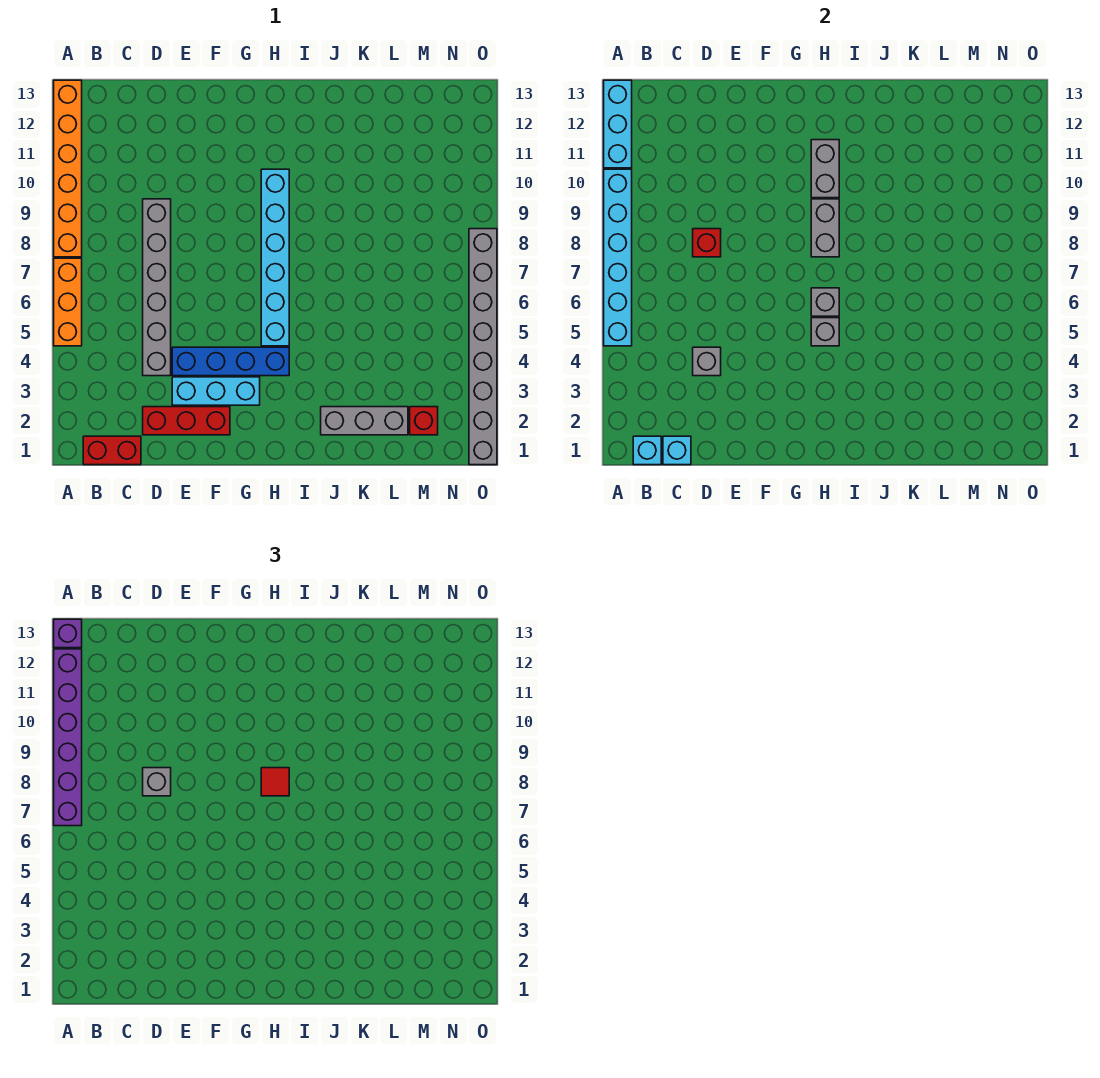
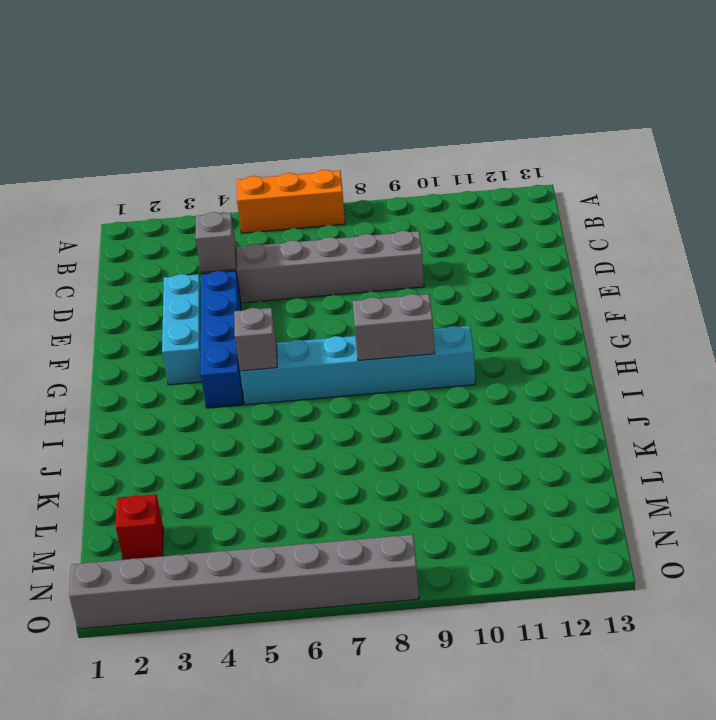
none -> orange 1x6 brick [54,80,82,257]
none -> red 1x2 brick [83,436,141,465]
none -> red 1x3 brick [143,407,230,435]

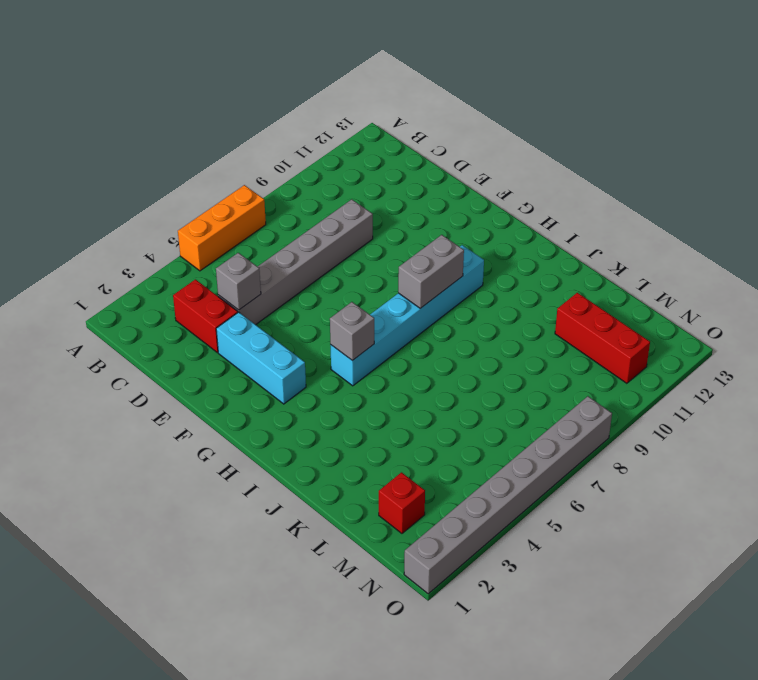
red 1x2 brick [173,279,238,352] -> red 1x2 brick moved to [83,436,141,465]
red 1x3 brick [555,293,650,383] -> red 1x3 brick moved to [143,407,230,435]
none -> orange 1x6 brick [54,80,82,257]
none -> blue 1x4 brick [172,347,289,376]
none -> grey 1x3 brick [321,407,408,435]

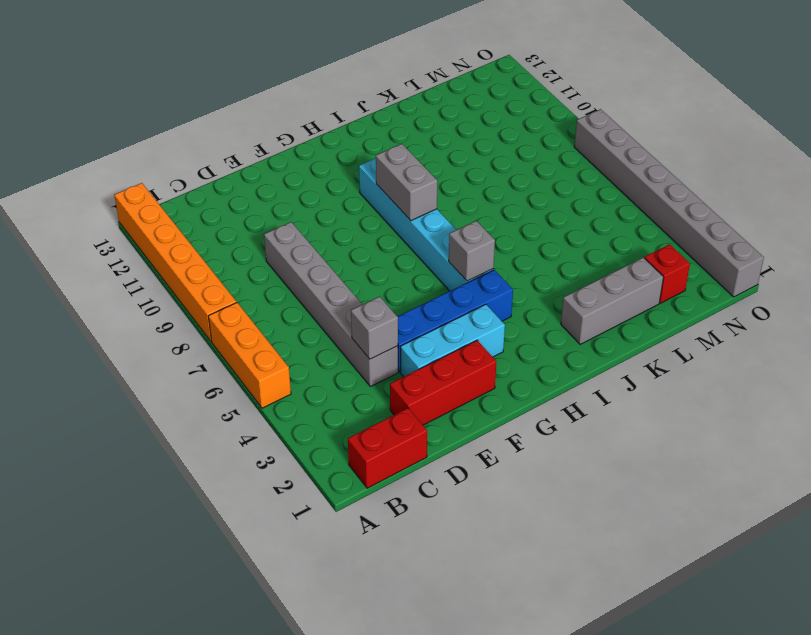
none -> cyan 1x6 brick [604,169,632,346]
none -> cyan 1x3 brick [604,80,632,168]
none -> cyan 1x1 brick [633,436,661,465]

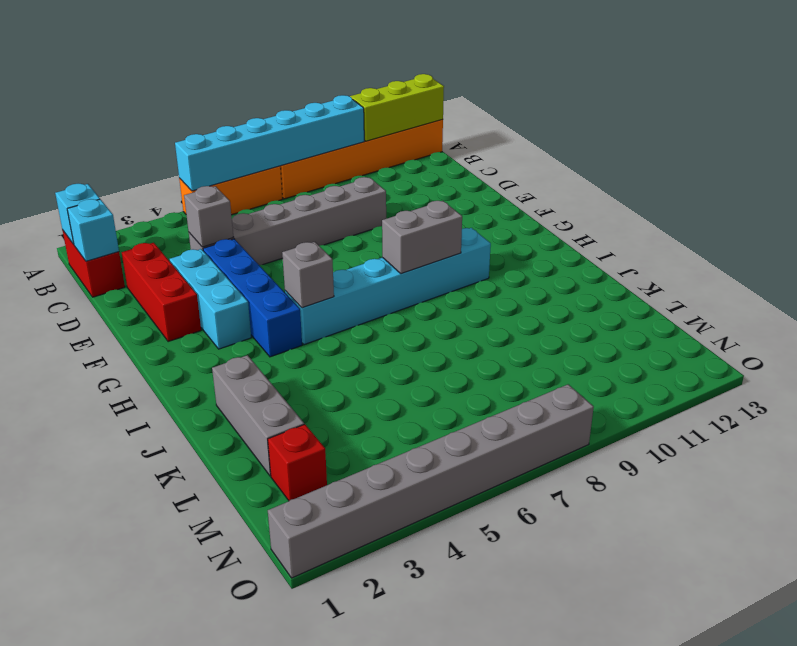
lime 1x3 brick [350,74,444,141] -> cyan 1x3 brick [604,80,632,168]
none -> red 1x1 brick [693,229,721,257]
none -> grey 1x1 brick [811,288,839,316]
none -> grey 1x2 brick [811,140,839,198]

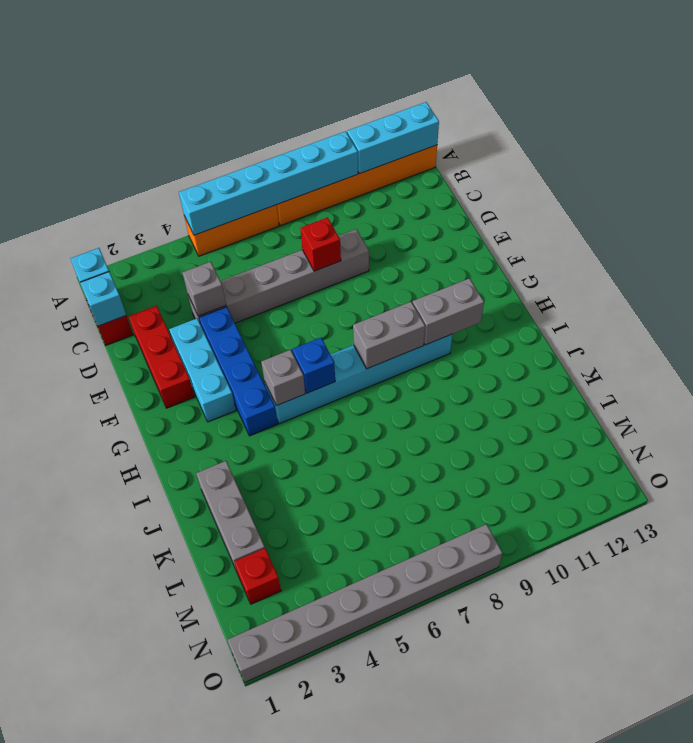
blue 1x1 brick [292,338,335,393] -> grey 1x1 brick [811,288,839,316]
none -> purple 1x6 brick [54,649,82,826]
none -> purple 1x1 brick [54,619,82,648]
none -> grey 1x1 brick [143,768,171,796]

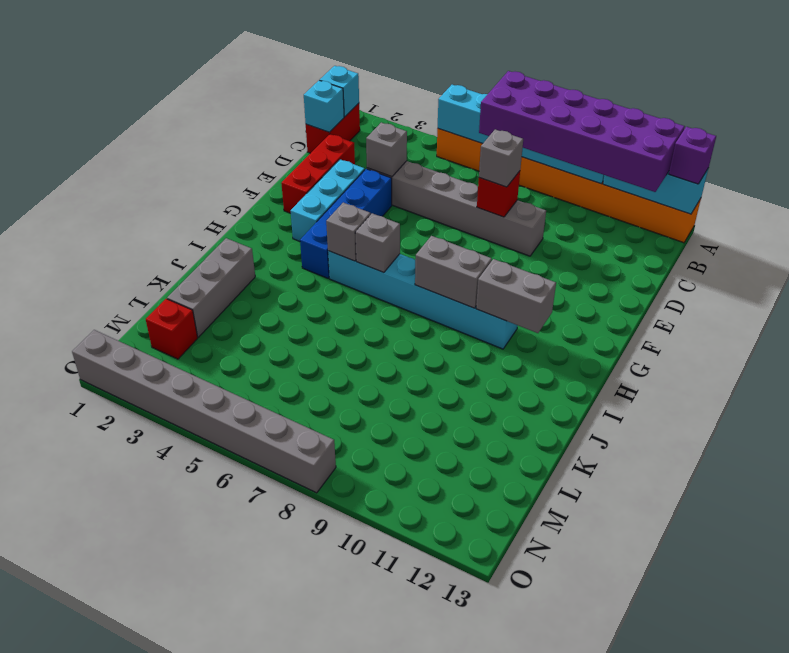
purple 2x6 brick [479,71,685,192] -> purple 1x6 brick [54,649,82,826]
none -> red 1x1 tile [261,768,289,796]

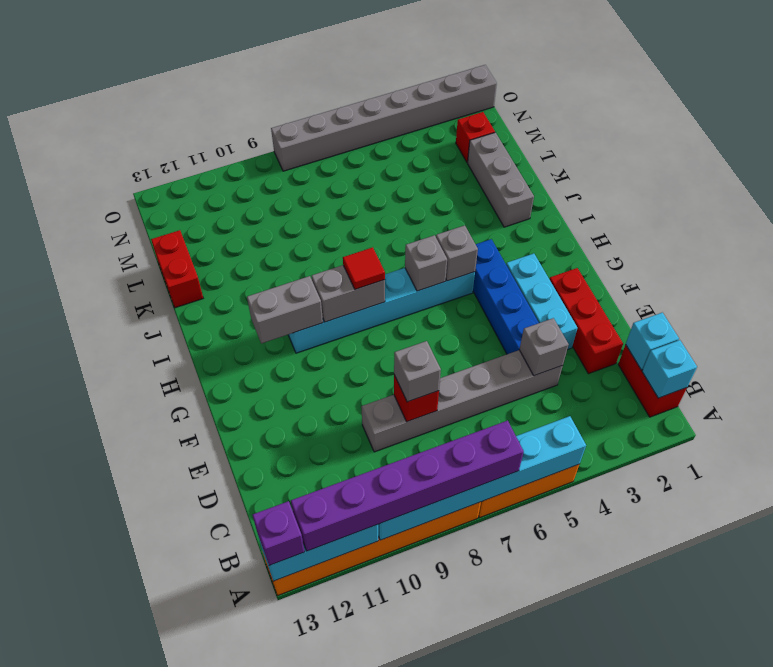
red 1x2 brick [151,230,203,308] -> none

